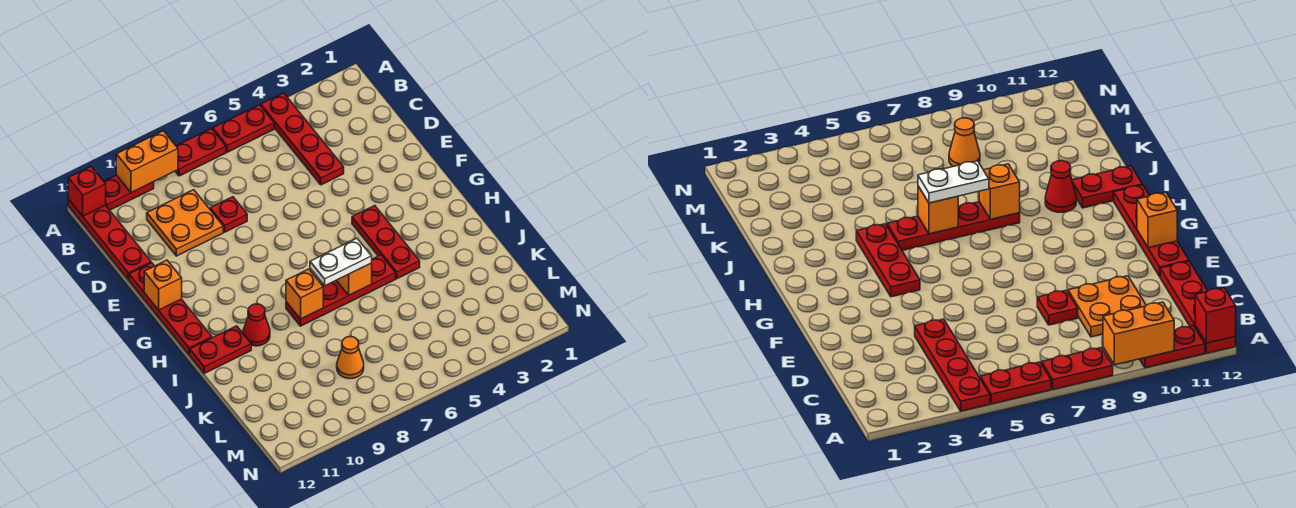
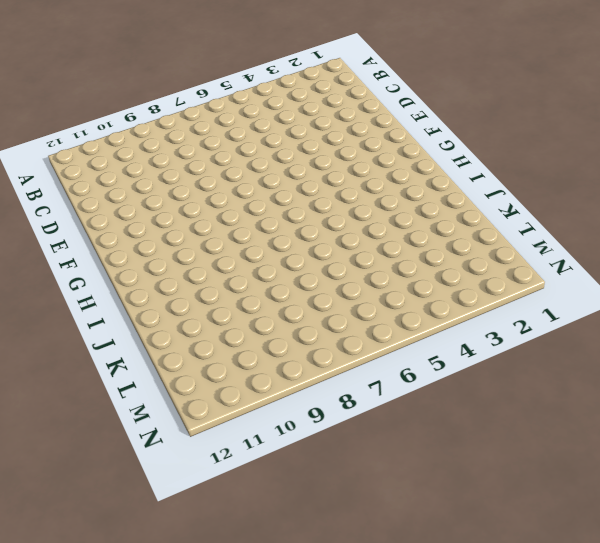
none -> red 1x4 plate [261,93,344,185]
none -> red 1x2 plate [213,105,274,152]
none -> red 1x2 plate [175,129,226,176]

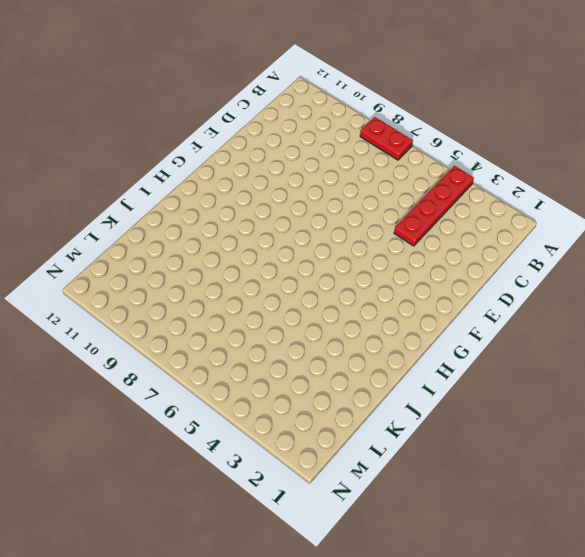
none -> red 1x2 plate [213,105,274,152]
none -> red 1x2 plate [104,175,154,210]
none -> red 1x4 plate [68,199,151,280]

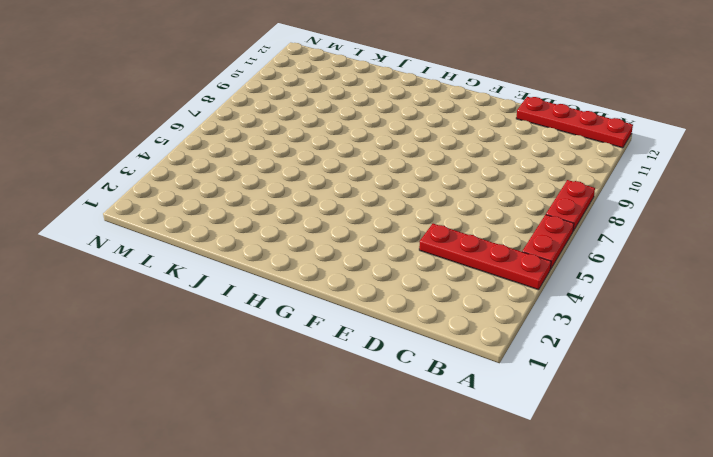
none -> red 1x2 plate [104,175,154,210]
none -> orange 2x2 plate [147,190,223,256]
none -> red 1x1 plate [210,197,247,232]

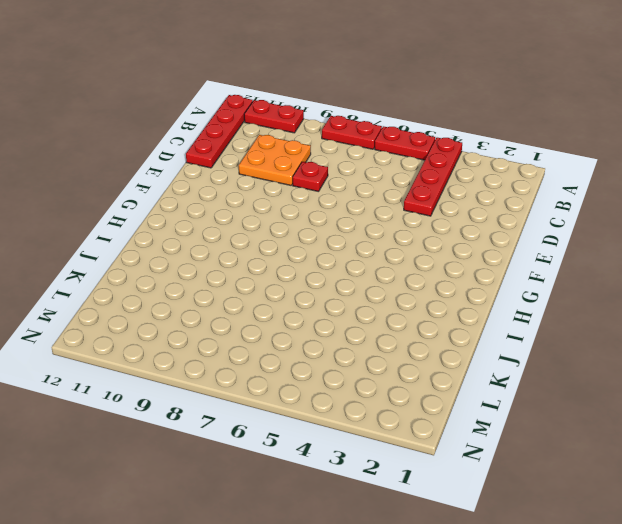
none -> red 1x4 plate [129,263,212,355]
none -> red 1x3 plate [352,206,420,279]
none -> red 1x4 plate [286,255,396,326]

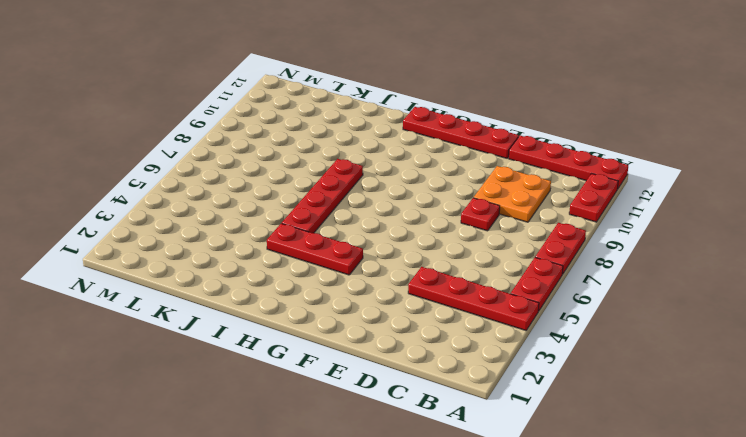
none -> red 1x1 cone [243,304,270,346]
none -> red 1x2 plate [190,326,251,373]
none -> orange 1x1 cone [337,337,364,379]

